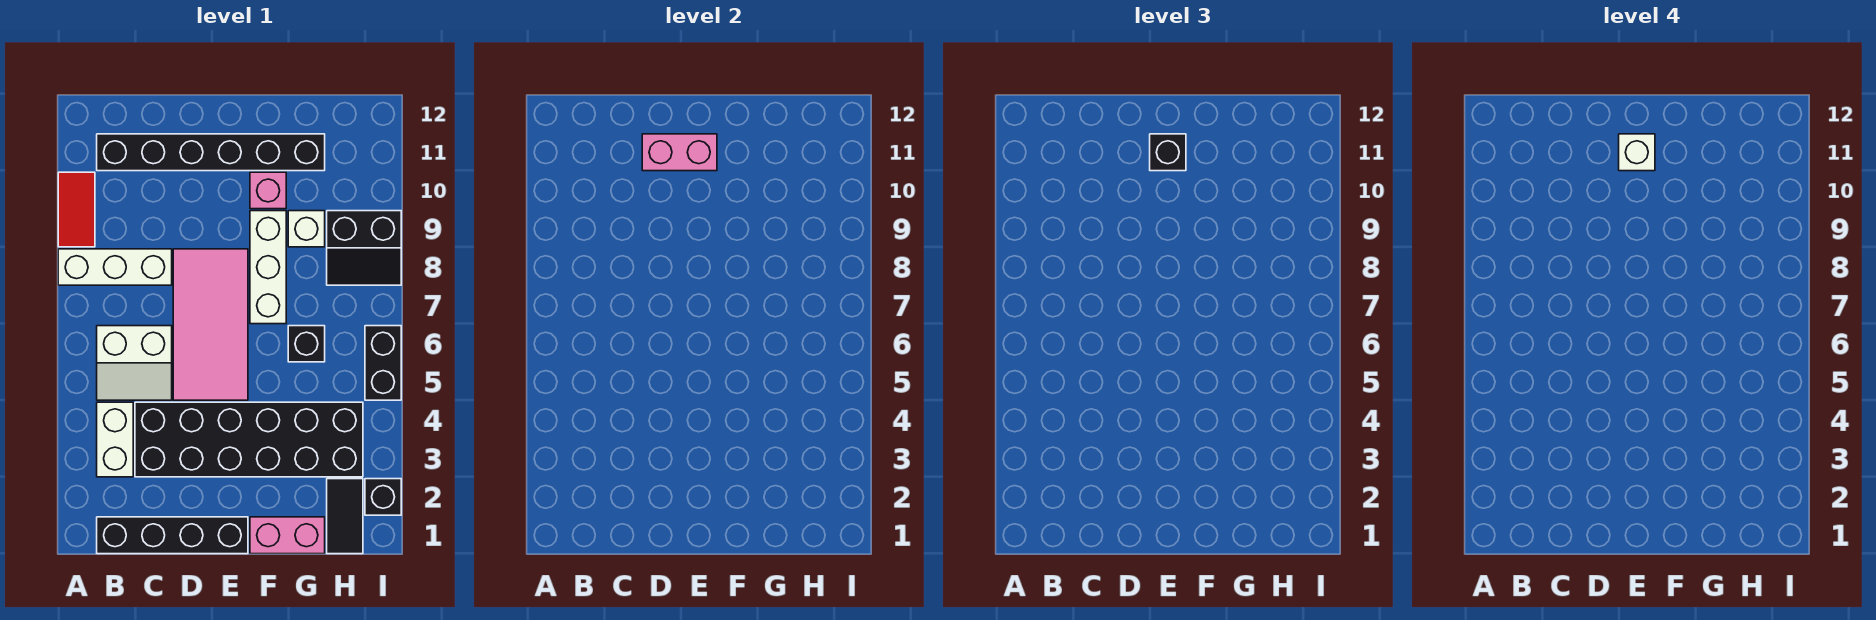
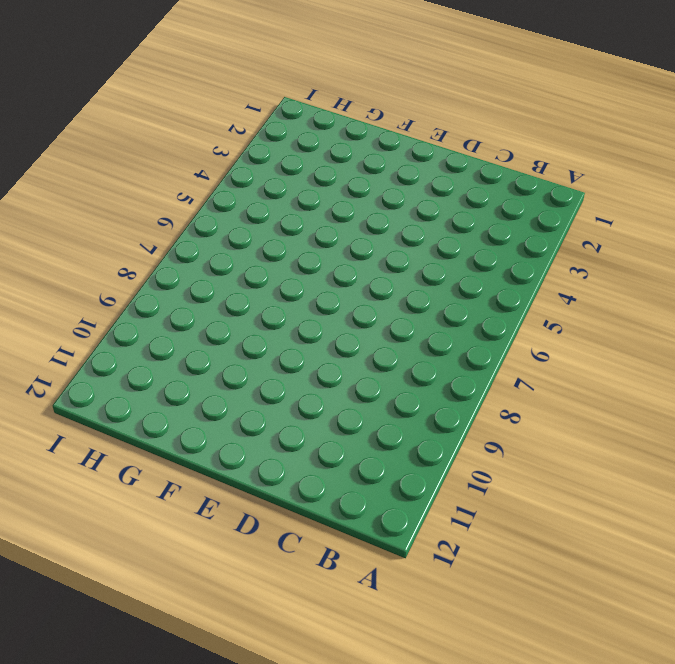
none -> white 1x3 brick [58,249,172,285]
none -> red 1x2 tile [58,172,95,247]
none -> black 1x4 brick [97,517,248,554]

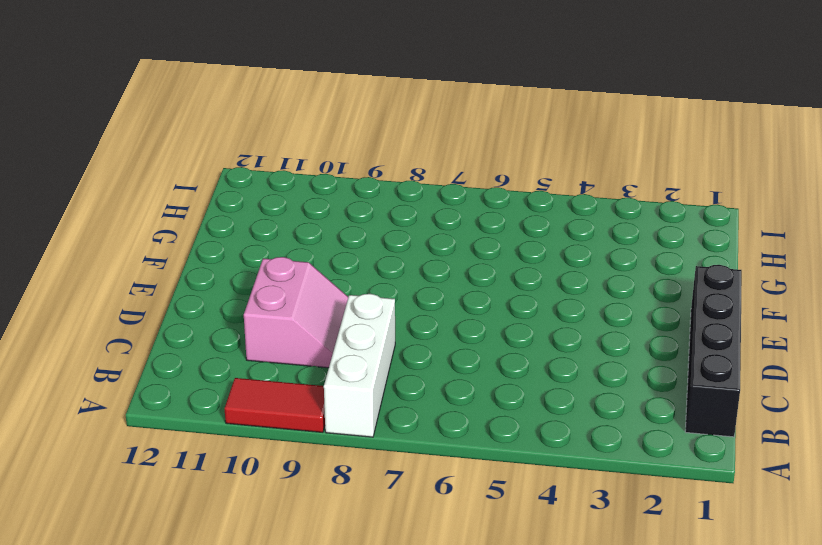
pink 2x2 slope [244,257,348,368] -> none
none -> white 1x2 brick [97,402,133,477]
none -> white 2x2 slope [97,326,172,400]
none -> black 1x6 brick [97,134,325,171]

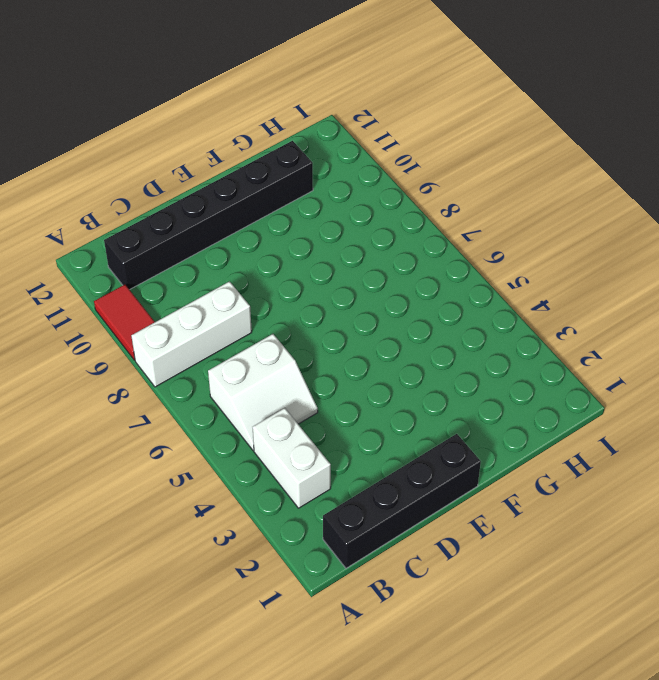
none -> black 2x6 brick [135,402,363,477]
none -> pink 2x4 tile [173,249,248,400]
none -> pink 1x2 brick [250,517,325,554]

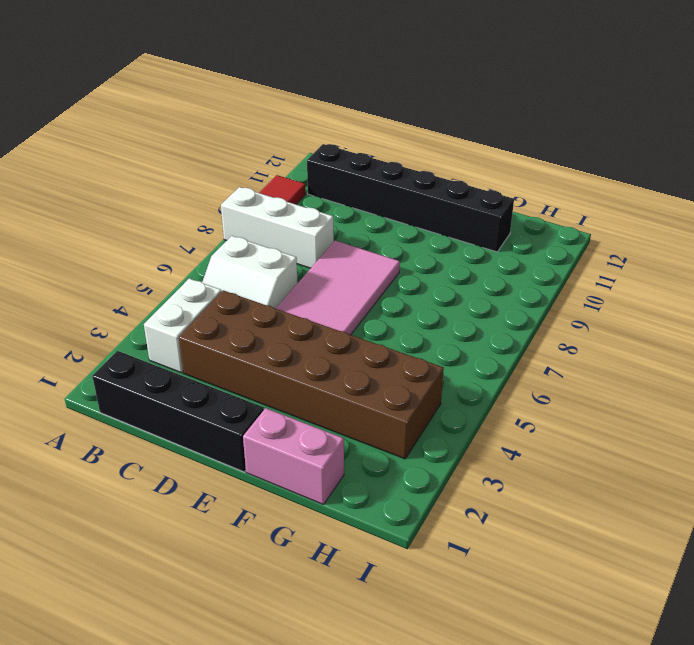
brown 2x6 brick [179,290,444,459] -> black 2x6 brick [135,402,363,477]
none -> white 1x3 brick [250,211,286,324]
none -> pink 1x1 brick [250,172,286,209]
none -> black 1x1 brick [288,326,325,362]

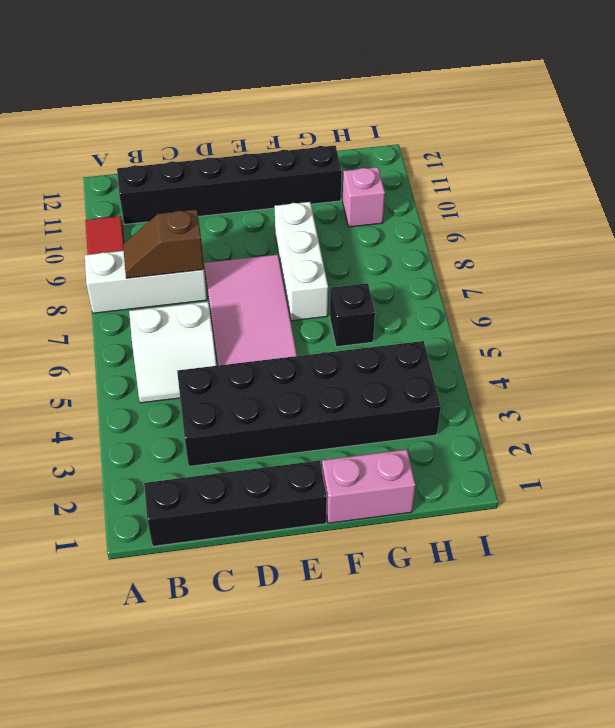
brown 1x2 slope [123,210,204,278] -> none
pink 1x1 brick [343,167,385,227] -> pink 1x1 brick moved to [250,172,286,209]
none -> white 1x2 brick [97,402,133,477]
none -> white 1x1 brick [288,211,325,247]
none -> black 1x2 tile [327,479,363,554]

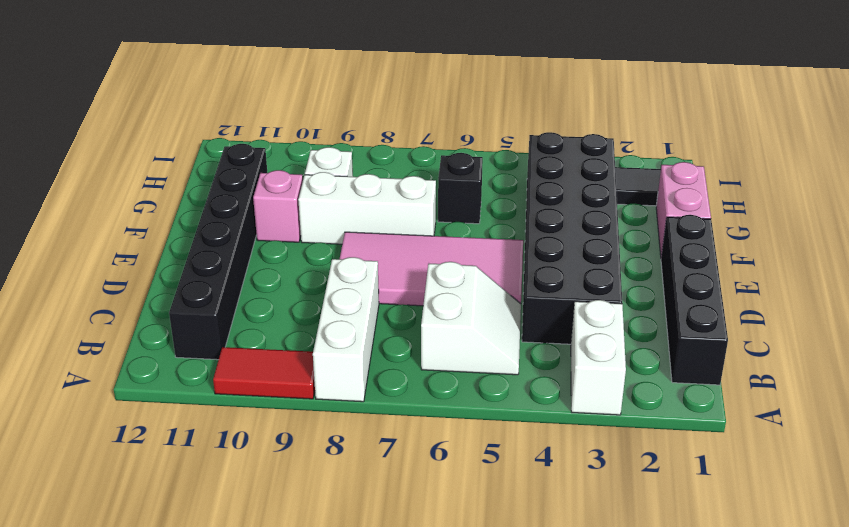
white 1x2 brick [571,300,626,415] -> white 1x2 brick turned to [97,402,133,477]
none -> black 2x2 slope [327,211,401,285]
none -> black 1x1 brick [365,479,401,515]
none -> black 1x2 brick [365,326,401,400]

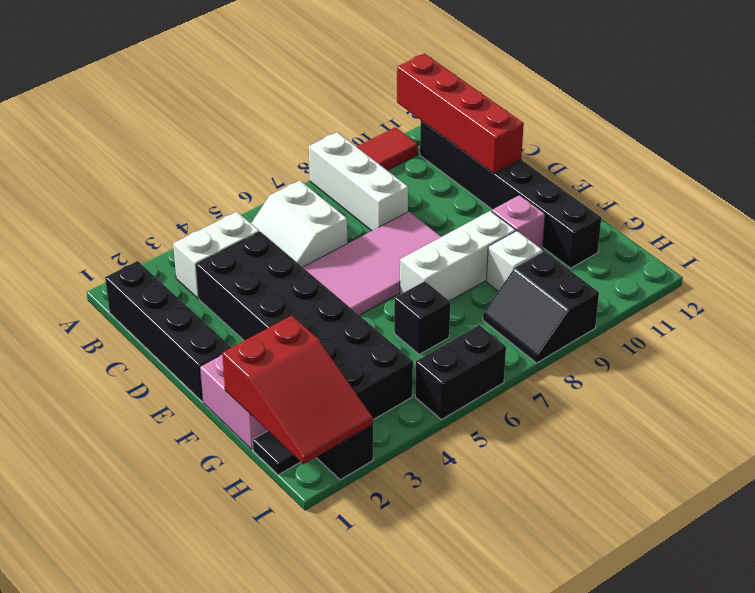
red 1x4 brick [397,54,524,174] -> pink 1x2 brick [642,134,717,171]
red 2x3 slope [222,316,373,464] -> none
none -> black 1x1 brick [1150,134,1186,171]
none -> white 1x1 brick [1619,134,1655,171]

